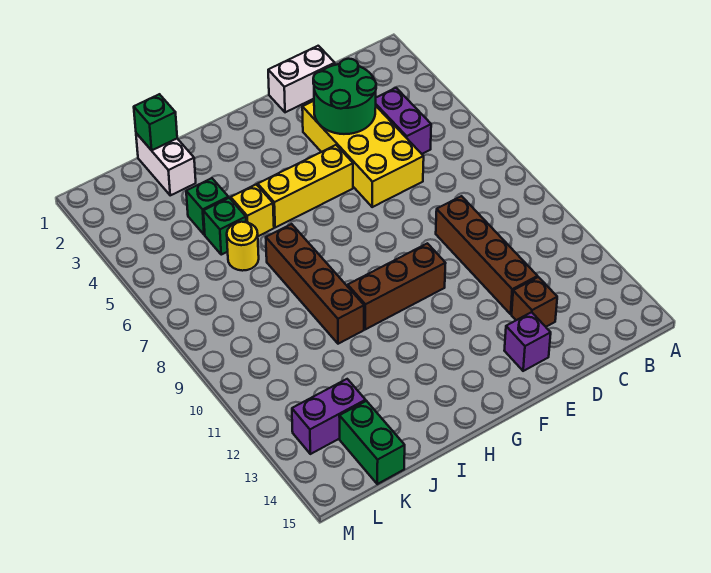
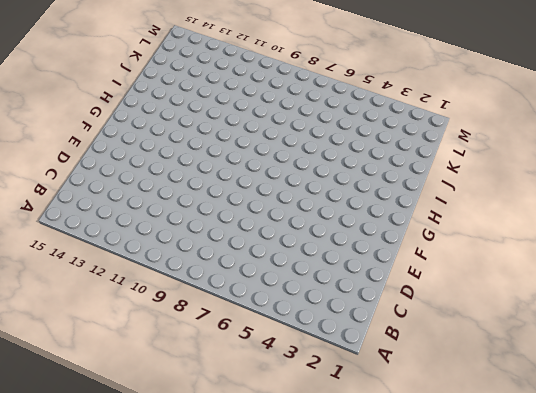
none -> purple 1x2 brick [376,88,431,154]
none -> white 1x2 brick [268,46,335,112]
none -> yellow 2x4 brick [302,101,424,207]

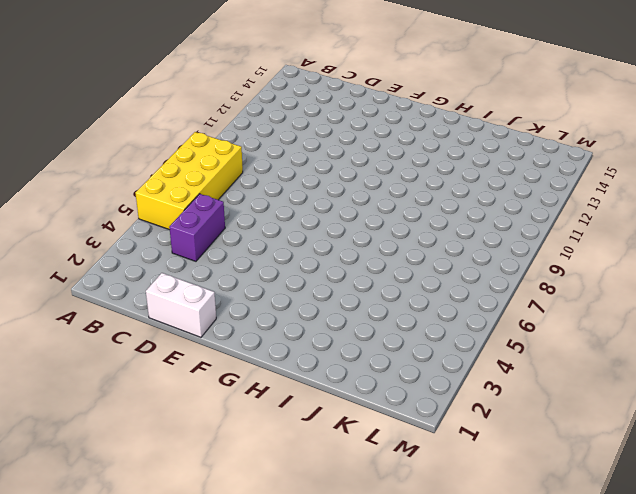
yellow 2x4 brick [135,132,243,230] -> yellow 2x4 brick moved to [302,101,424,207]
none -> brown 1x4 brick [436,196,538,314]
none -> brown 1x1 brick [512,277,557,327]
none -> purple 1x1 brick [504,312,551,371]

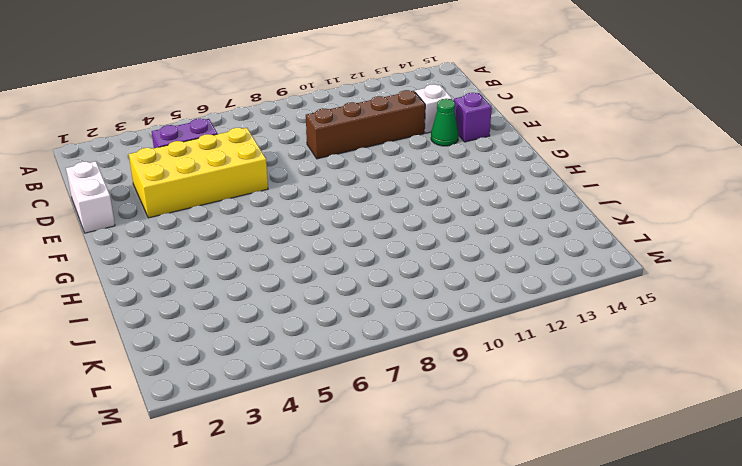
white 1x1 brick [415,84,452,133] -> brown 1x1 brick [512,277,557,327]
green 1x1 cone [431,99,459,146] -> none
none -> yellow 1x3 brick [258,145,353,227]
none -> brown 1x3 brick [348,243,446,329]
none -> yellow 1x1 brick [231,184,274,236]

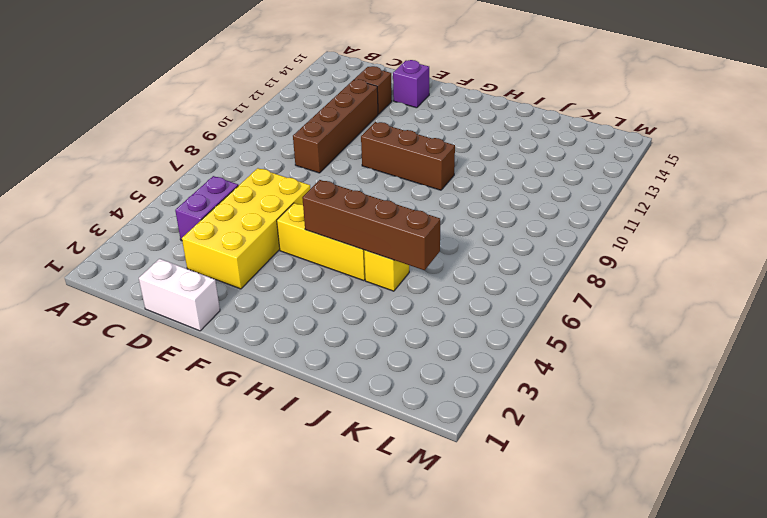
brown 1x4 brick [302,180,440,270] -> brown 1x4 brick turned to [266,224,364,344]
none -> white 1x2 brick [136,133,196,195]
none -> green 1x1 brick [186,178,229,235]
none -> green 1x1 brick [203,198,246,255]

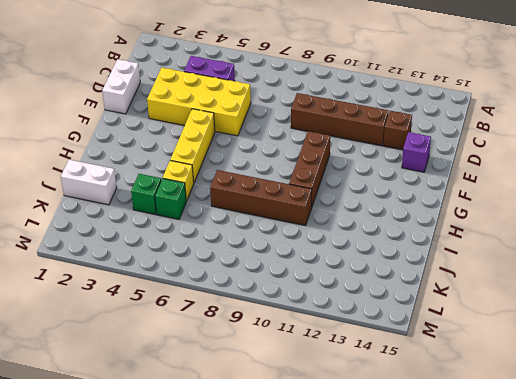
none -> yellow 1x1 round brick [227,222,259,271]
none -> purple 1x2 brick [292,379,366,454]
none -> green 1x2 brick [339,401,405,484]

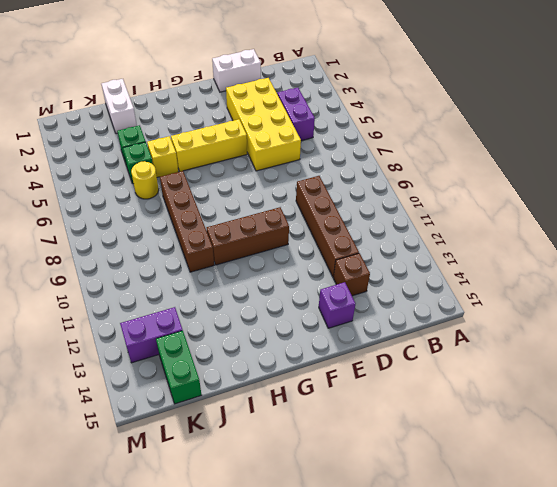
none -> green 2x2 round brick [313,59,376,134]
none -> green 1x1 brick [134,94,177,150]

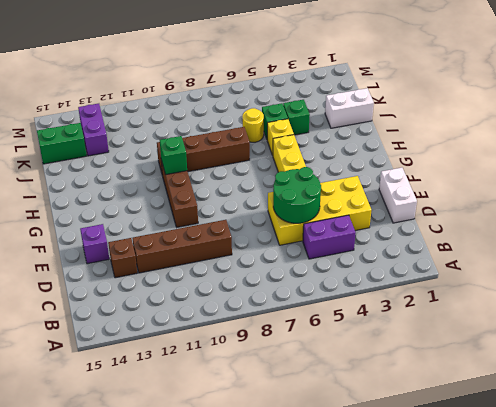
green 2x2 round brick [273,167,321,223] -> green 2x2 round brick moved to [313,59,376,134]
green 1x1 brick [160,136,187,174] -> green 1x1 brick moved to [134,94,177,150]

